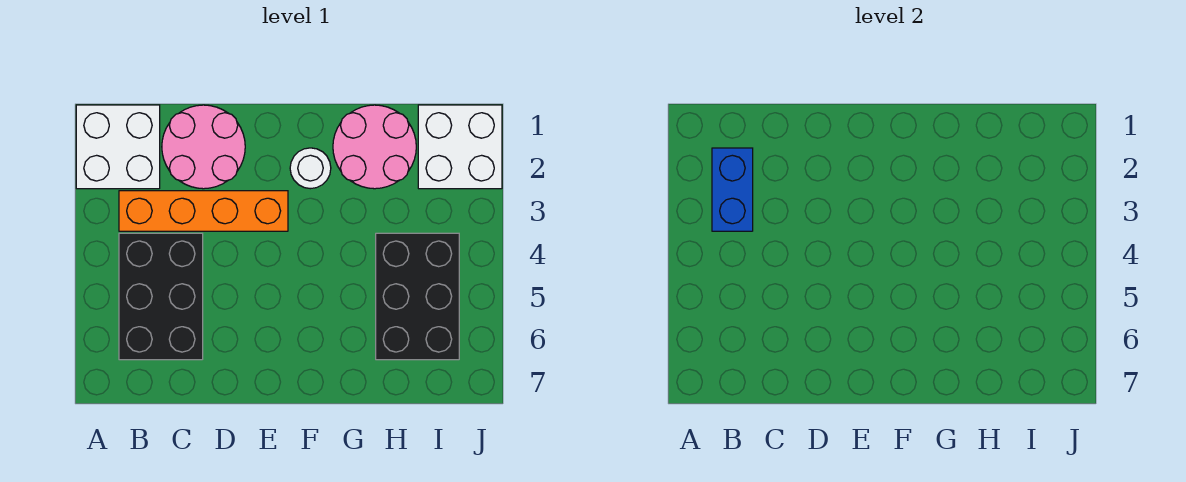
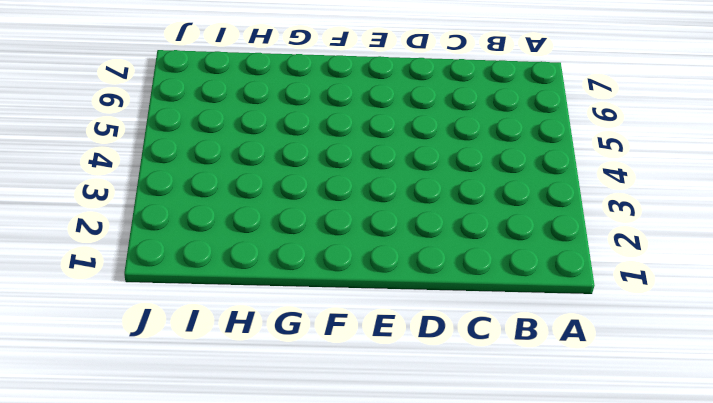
none -> white 2x2 brick [76,105,160,189]
none -> orange 1x4 brick [119,191,288,231]

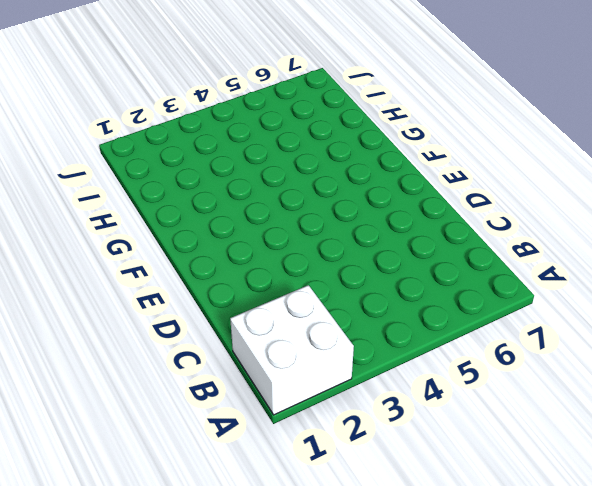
none -> orange 1x4 brick [119,191,288,231]
none -> black 2x3 brick [119,233,203,360]

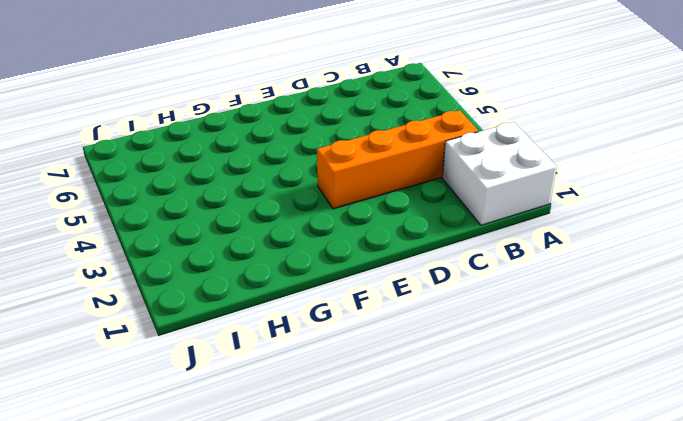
none -> black 2x3 brick [119,233,203,360]
none -> pink 2x2 round brick [162,105,245,189]

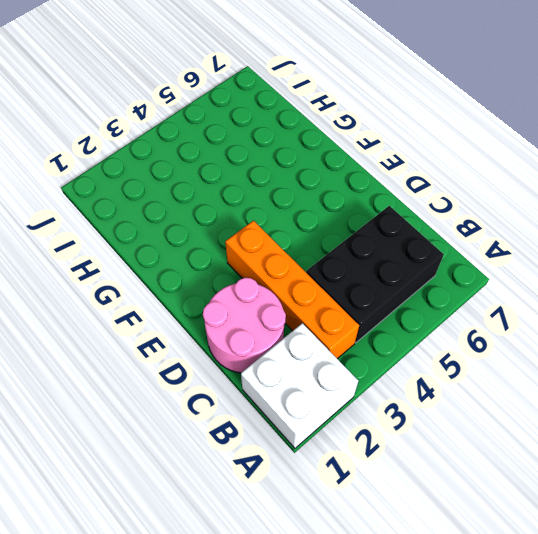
none -> white 1x1 round brick [290,148,331,189]
none -> pink 2x2 round brick [333,105,416,189]

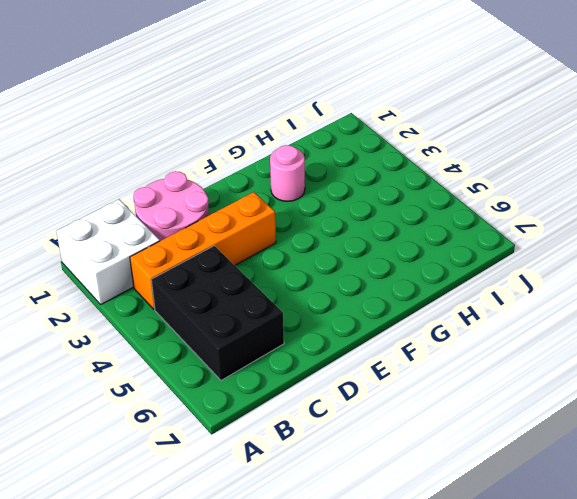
pink 1x1 round brick [270,145,305,201] -> pink 2x2 round brick [333,105,416,189]
none -> white 1x1 round brick [290,148,331,189]
none -> black 2x3 brick [376,233,459,360]

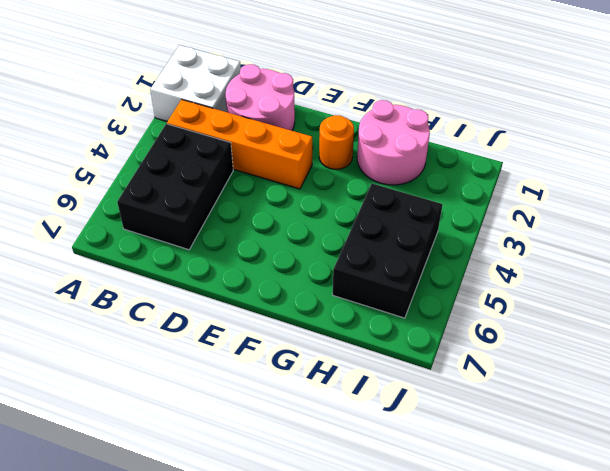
orange 1x1 round brick [319,115,354,169] -> white 1x1 round brick [290,148,331,189]
none -> white 2x2 brick [418,105,502,189]
none -> blue 1x2 brick [712,148,753,231]

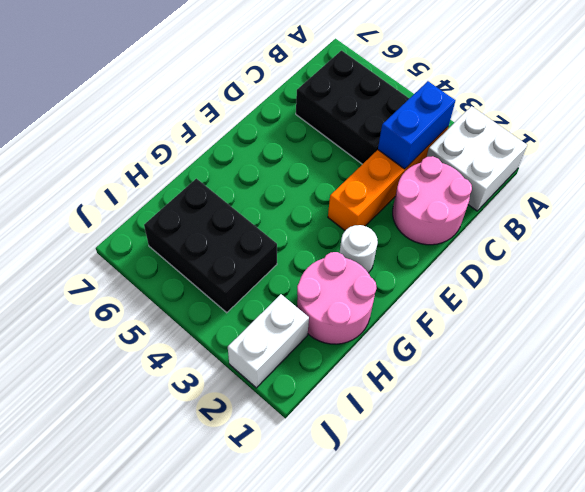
blue 1x2 brick [378,81,456,169] -> blue 1x2 brick turned to [712,148,753,231]
white 1x2 brick [228,294,309,388] -> white 2x2 brick [418,105,502,189]

